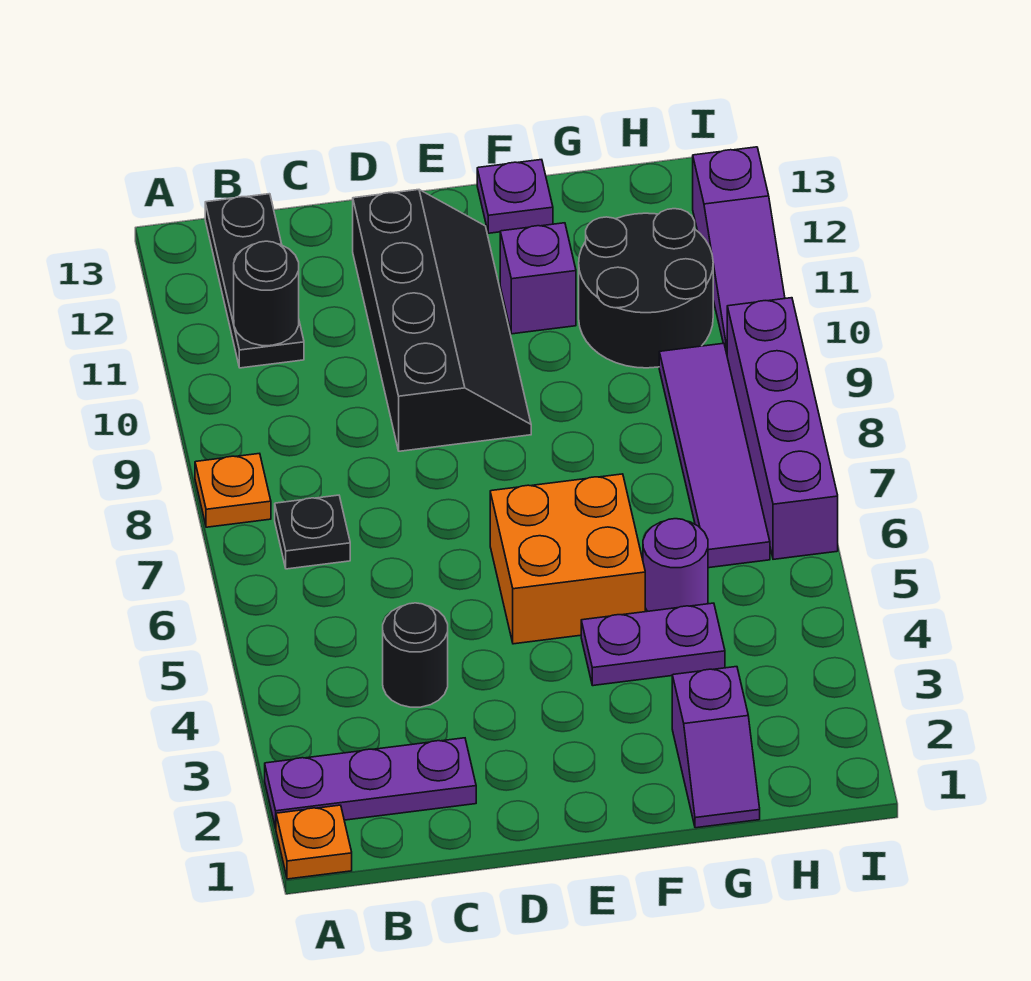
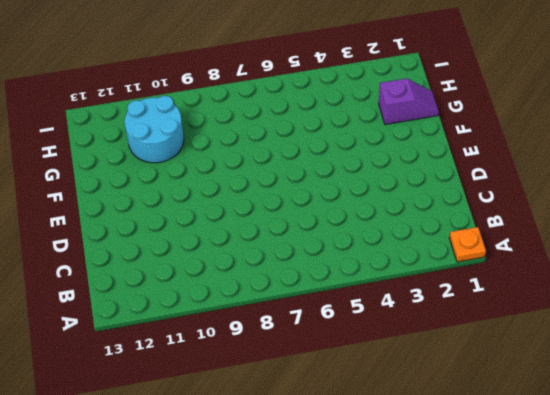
cyan 2x2 round brick [125,96,184,163] -> black 2x2 round brick [579,209,713,368]
none -> purple 1x3 plate [265,738,476,828]
none -> orange 1x1 plate [195,453,271,527]
none -> black 1x1 plate [275,495,350,569]

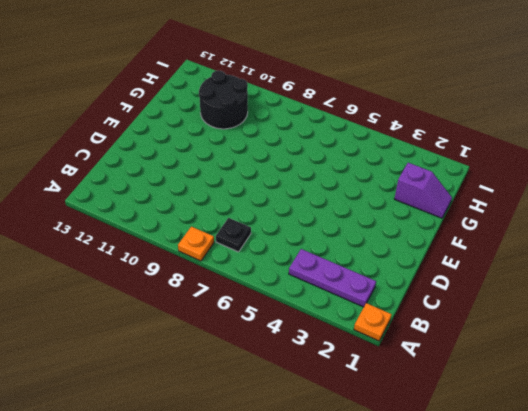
purple 1x3 plate [289,249,376,307] -> purple 1x3 plate turned to [265,738,476,828]
none -> black 1x3 plate [205,194,304,368]
none -> black 1x1 round brick [383,603,448,707]
none -> black 2x4 slope [353,190,531,451]

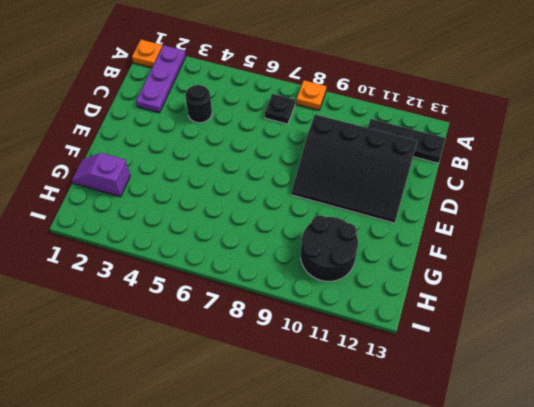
black 3x4 slope [291,115,417,223] -> black 2x4 slope [353,190,531,451]
none -> orange 2x2 brick [490,474,645,644]
none -> purple 1x2 plate [581,603,725,686]
none -> purple 1x1 brick [500,223,576,334]

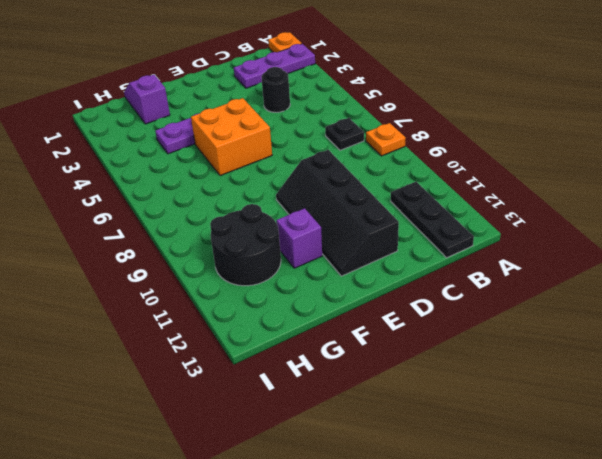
none -> purple 1x1 plate [477,160,553,233]
none -> purple 1x1 round brick [643,519,708,611]
none -> purple 1x4 tile [659,343,770,568]

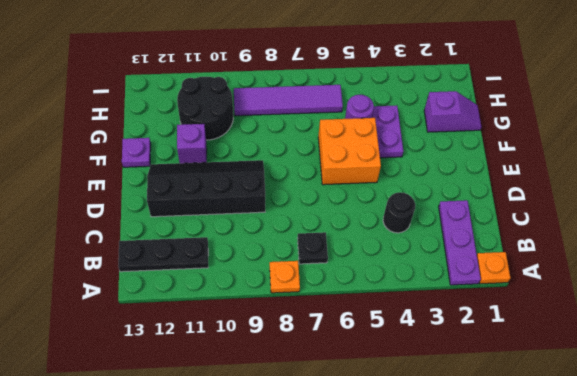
none -> purple 1x4 brick [727,298,838,559]
none -> purple 1x3 slope [693,147,785,354]
none -> black 1x1 round brick [234,241,299,346]

